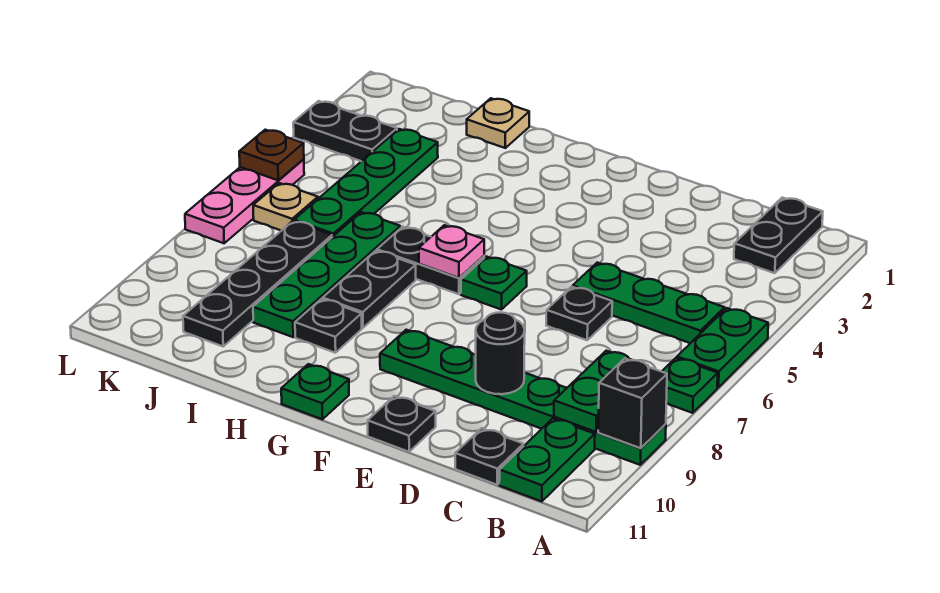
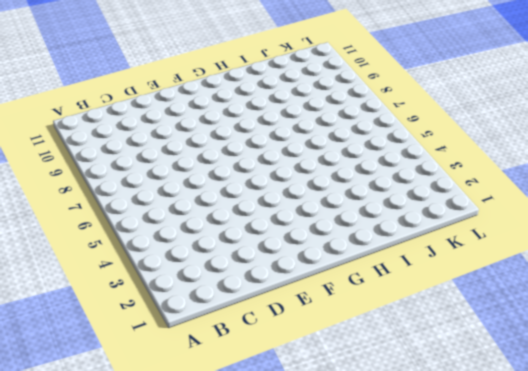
none -> green 1x2 plate [677,308,768,387]
none -> green 1x1 plate [662,358,718,413]
none -> green 1x6 plate [380,330,666,465]

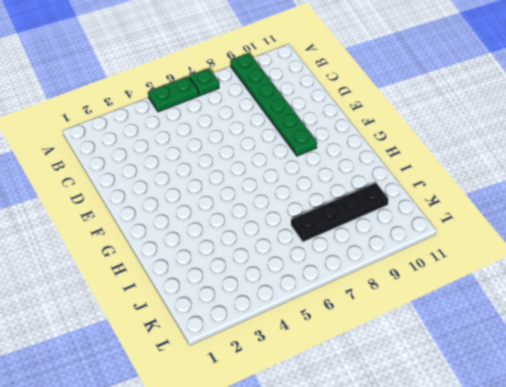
none -> black 1x2 plate [734,198,823,273]
none -> green 1x3 plate [573,263,725,343]
none -> green 1x2 plate [499,419,595,502]

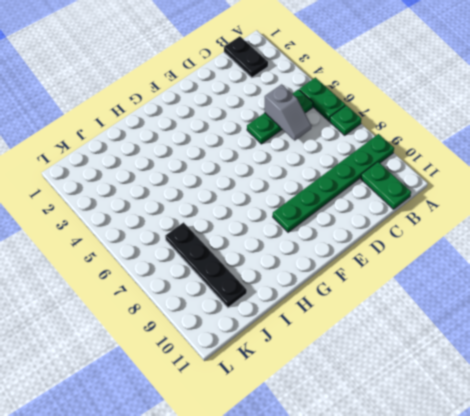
grey 1x2 slope [265,84,312,140] -> none
none -> black 1x1 plate [455,428,523,485]
none -> black 1x1 plate [546,287,612,340]
none -> black 1x1 plate [368,396,436,452]

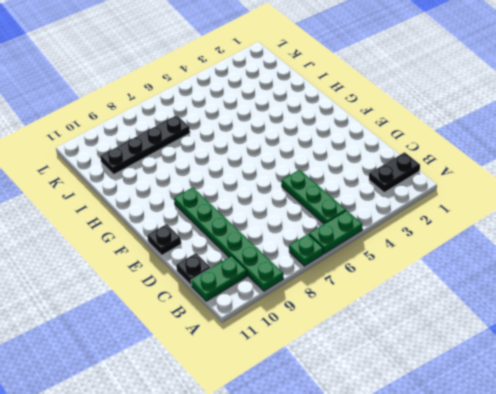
none -> black 1x1 plate [546,287,612,340]
none -> green 1x1 plate [461,257,527,310]
none -> black 1x2 plate [377,227,484,294]

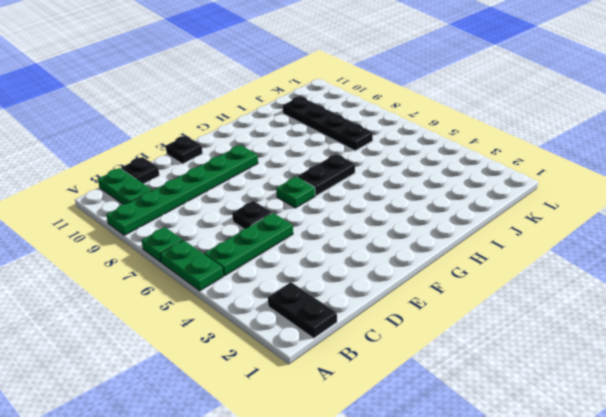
none -> green 1x1 plate [281,364,349,419]
none -> black 1x2 plate [323,251,416,328]
none -> black 1x1 plate [295,299,362,353]

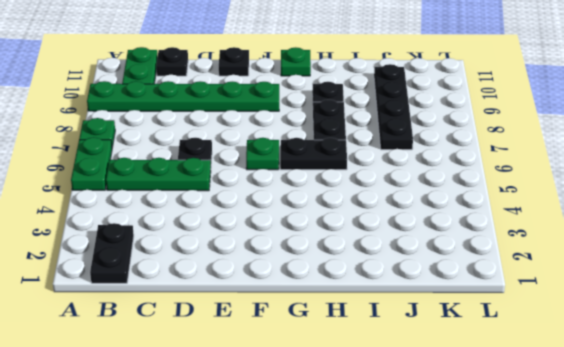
none -> tan 1x1 plate [467,98,529,148]
none -> green 1x4 plate [253,212,400,337]
none -> green 1x4 plate [294,129,438,237]

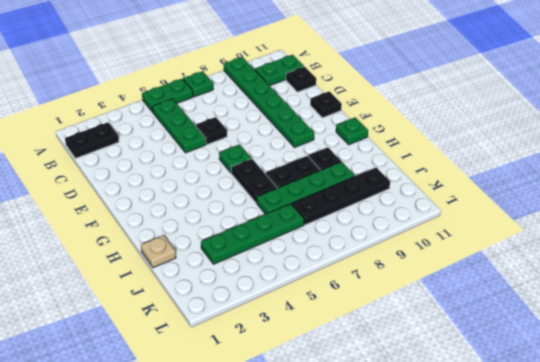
none -> black 1x2 plate [293,101,397,161]
none -> tan 1x1 plate [253,183,318,231]
none -> pink 1x3 plate [185,159,304,243]

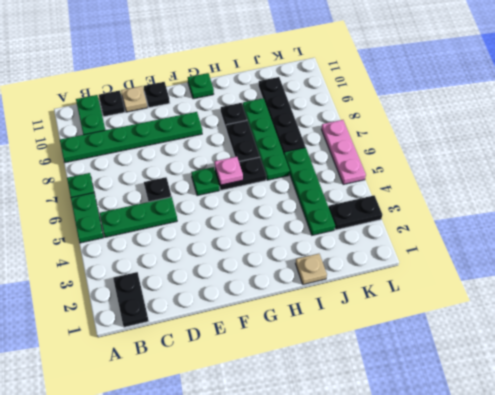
tan 1x1 plate [121,86,147,112] -> tan 1x1 plate moved to [253,183,318,231]
none -> black 1x1 brick [598,358,667,448]
none -> green 1x2 plate [554,351,631,432]
none -> black 1x1 round brick [476,312,525,394]

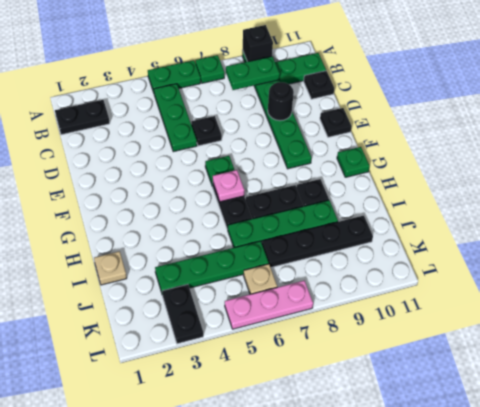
none -> brown 1x1 plate [239,130,304,180]

